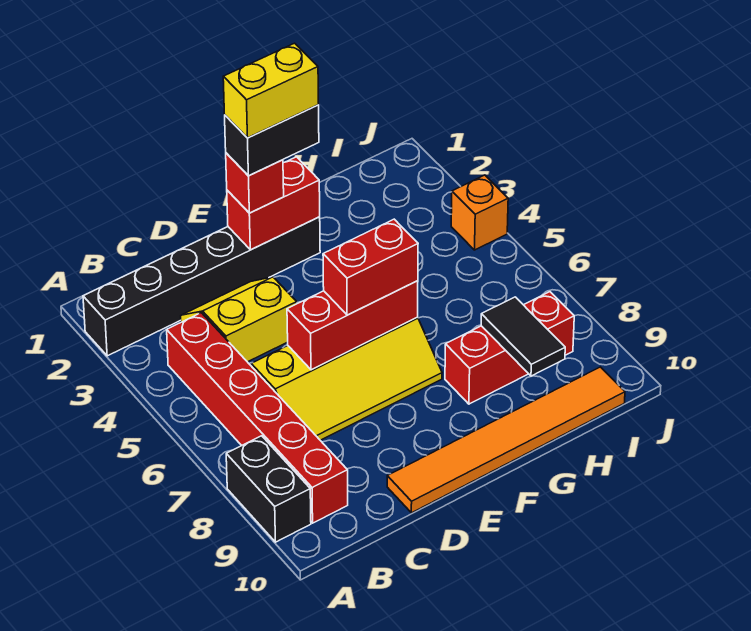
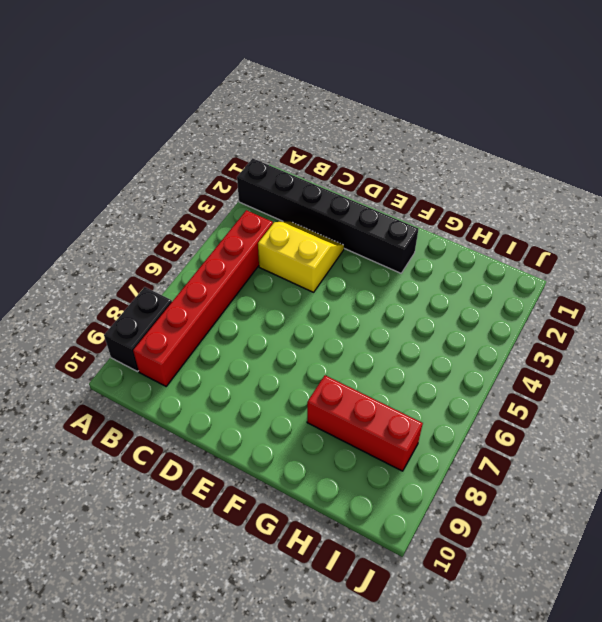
none -> yellow 2x4 slope [251,317,442,440]
none -> orange 1x6 tile [387,367,625,513]
none -> orange 1x1 brick [451,175,508,250]

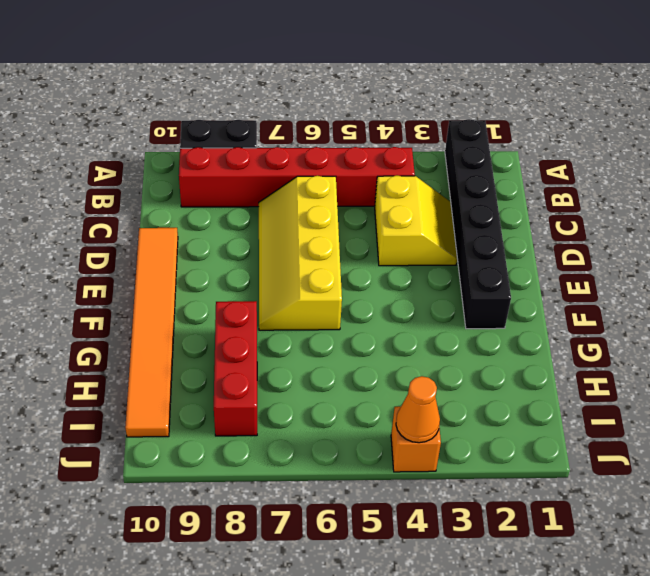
orange 1x1 cone [396,376,440,443] -> none
none -> red 1x3 brick [287,281,418,370]
none -> red 1x2 brick [227,157,320,250]
none -> black 1x2 tile [481,297,565,376]

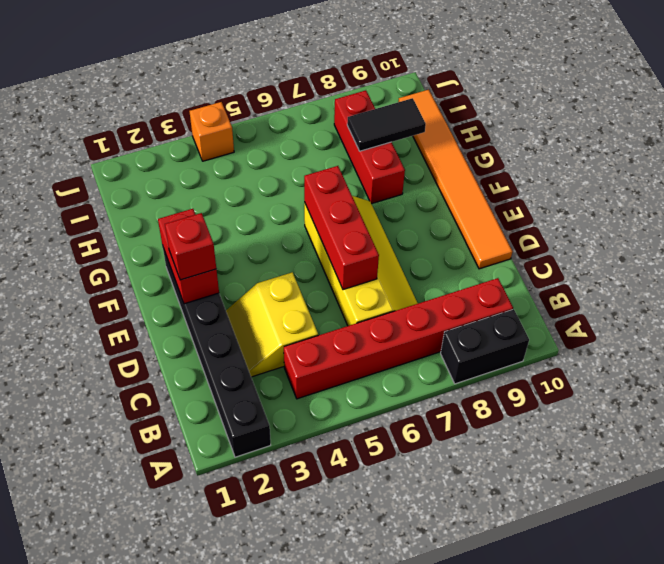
none -> red 1x2 brick [323,219,418,315]
none -> black 1x2 brick [225,105,319,176]
none -> yellow 1x2 brick [223,43,319,138]

